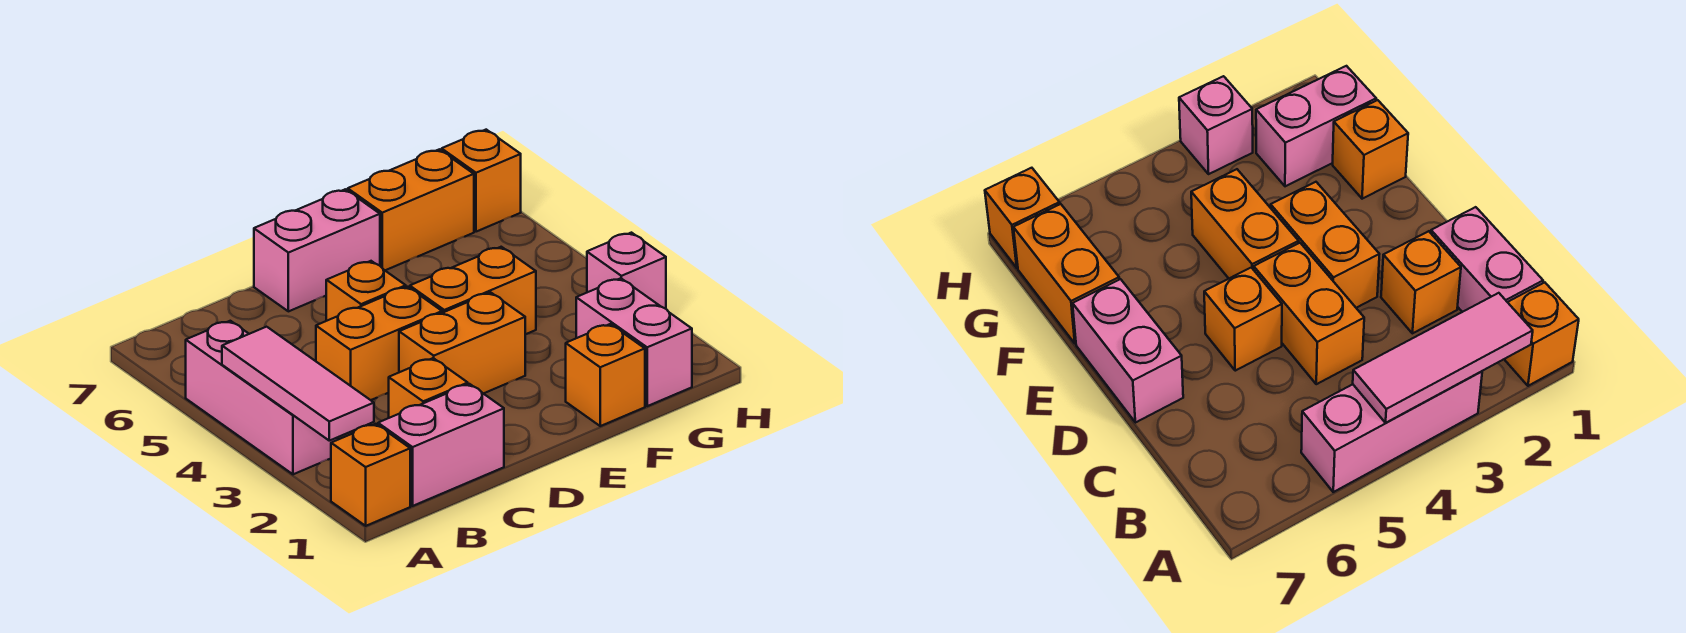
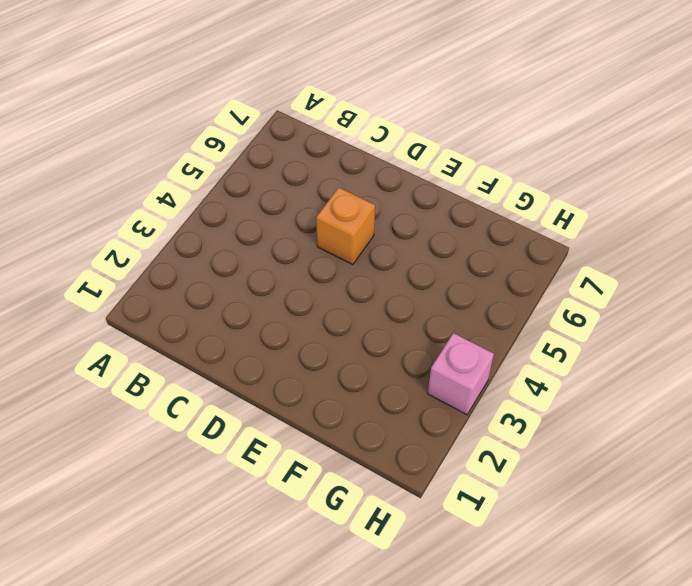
none -> orange 1x1 brick [331,424,410,526]
none -> pink 1x3 brick [186,321,338,474]
none -> pink 1x2 brick [378,384,504,506]

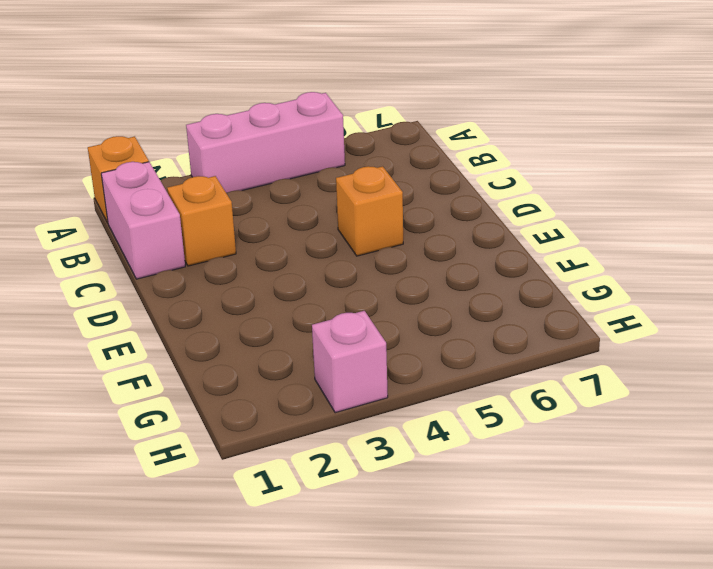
none -> orange 1x2 brick [316,287,442,400]
none -> orange 1x2 brick [399,292,525,394]
none -> pink 1x2 brick [254,189,380,311]

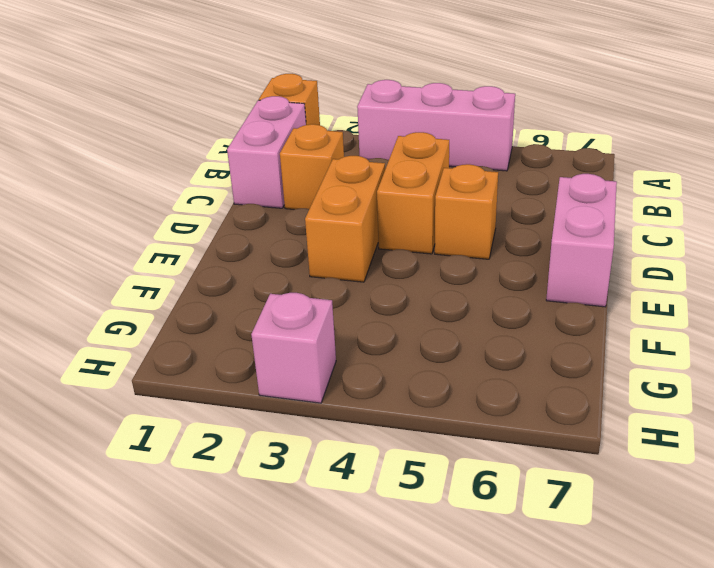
none -> orange 1x2 brick [410,247,536,334]
none -> orange 1x1 brick [566,324,645,426]
none -> orange 1x2 brick [348,149,474,270]

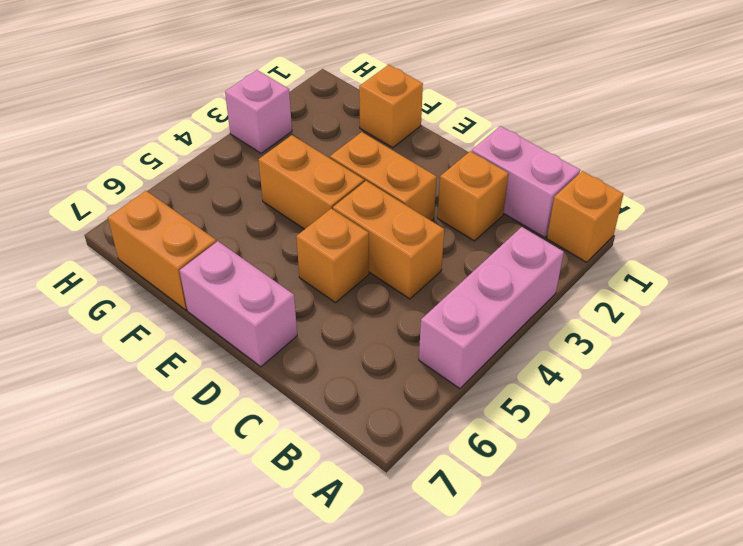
none -> pink 1x2 brick [576,278,692,406]
none -> orange 1x1 brick [442,130,521,232]
none -> pink 1x3 tile [222,327,374,441]

